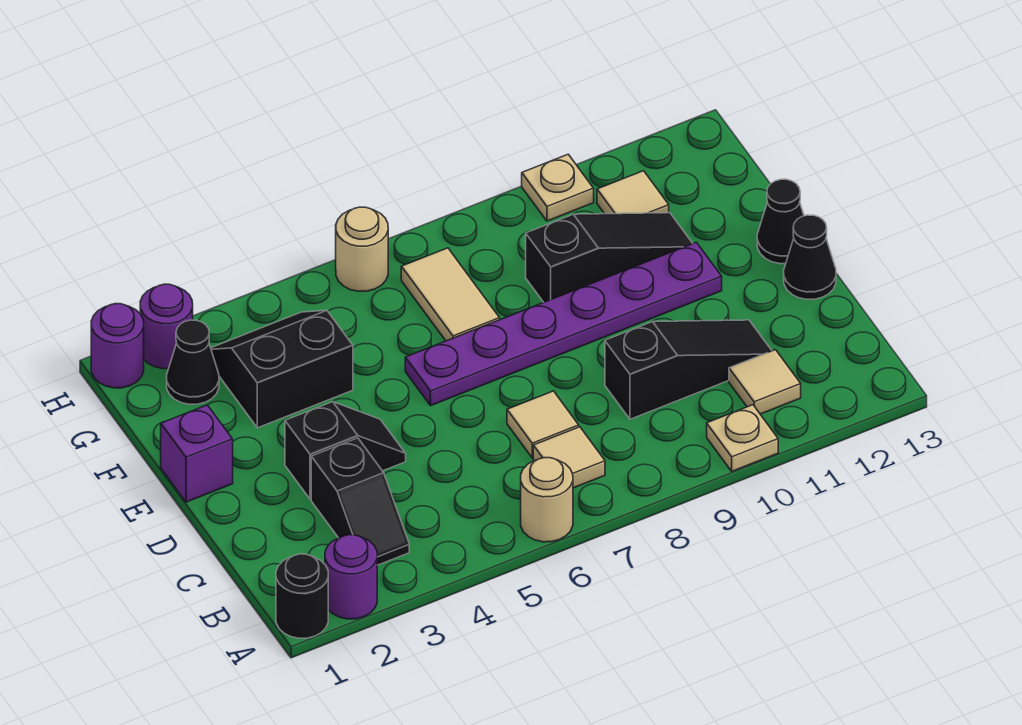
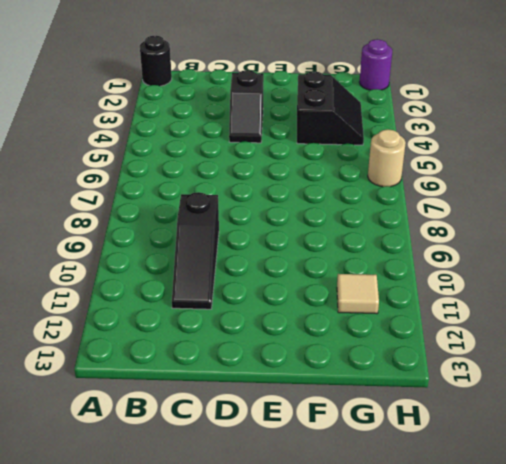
none -> purple 1x1 round brick [325,535,377,619]
none -> tan 1x1 round brick [521,458,573,542]
none -> tan 1x1 plate [707,405,778,471]

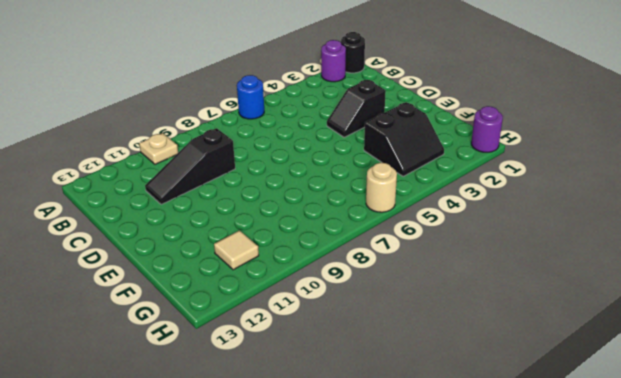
blue 1x1 round brick [237,75,264,119] -> tan 1x1 round brick [521,458,573,542]
none -> black 1x2 slope [311,438,409,565]
none -> tan 1x1 tile [533,427,605,488]
none -> tan 1x1 tile [729,350,801,414]

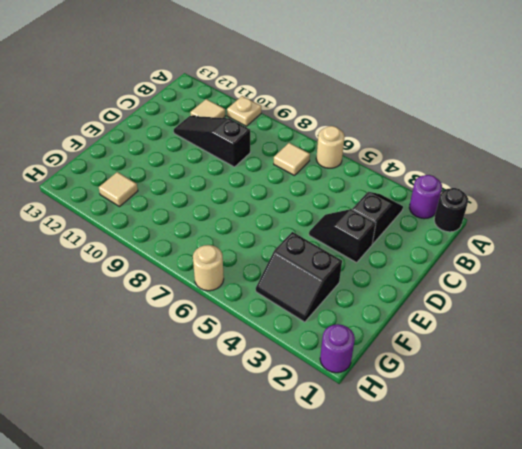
none -> tan 1x1 tile [507,391,579,458]
none -> black 1x1 cone [784,215,836,299]
none -> purple 1x1 brick [161,405,233,502]

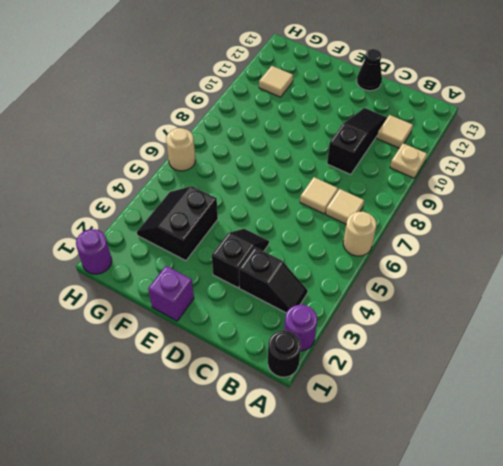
none -> purple 1x6 plate [405,242,722,406]
none -> black 1x1 cone [757,179,804,264]
none -> tan 1x2 tile [401,248,500,341]

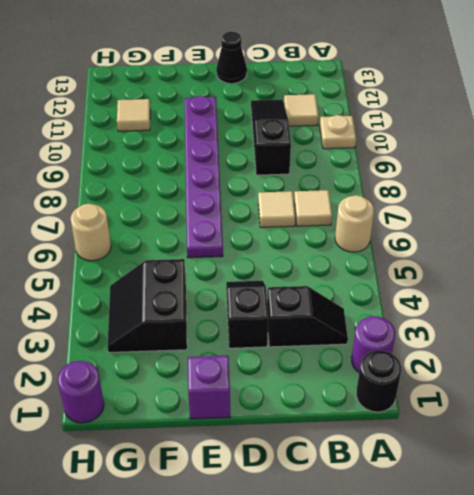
none -> black 1x1 cone [757,179,804,264]
none -> tan 1x2 tile [401,248,500,341]
none -> black 1x3 slope [526,213,693,302]

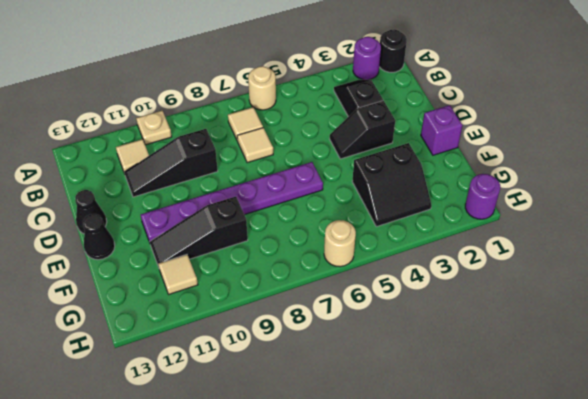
none -> tan 1x2 tile [401,248,500,341]
none -> black 1x1 cone [167,320,219,404]
none -> purple 1x1 round brick [140,284,193,369]

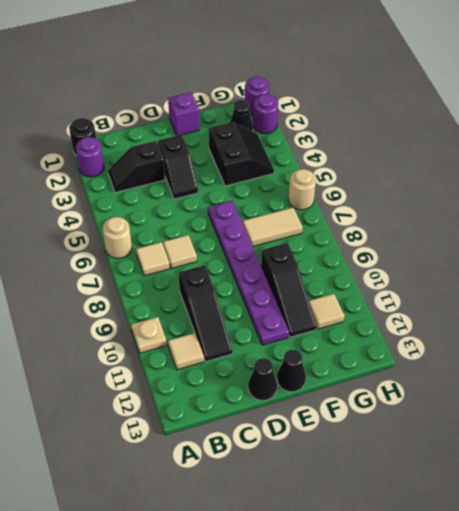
none -> tan 1x1 plate [522,154,594,221]

